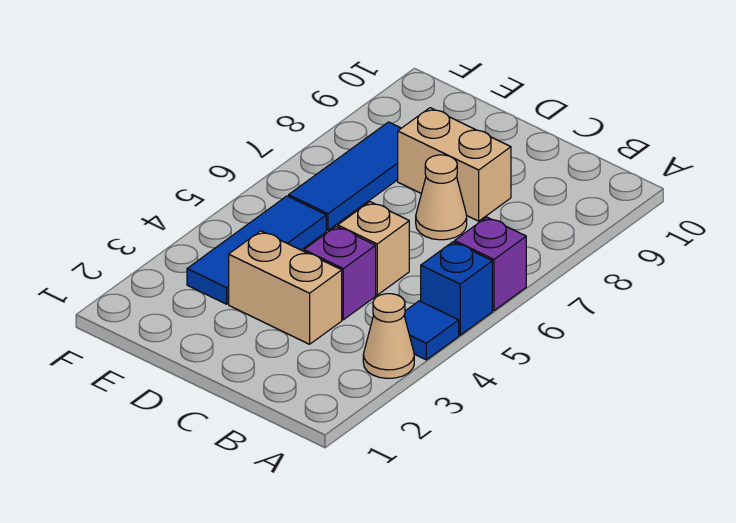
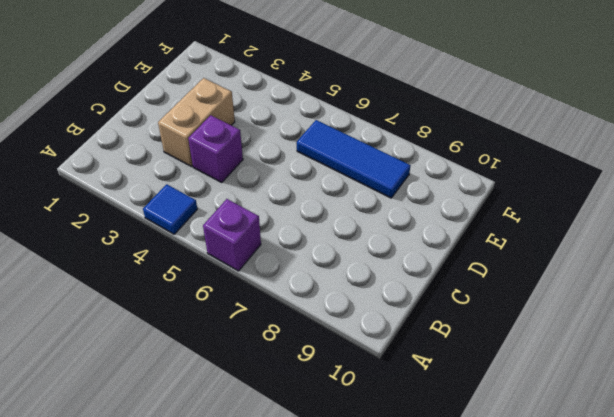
none -> tan 1x1 cone [363,294,414,379]
none -> blue 1x1 brick [421,242,492,335]

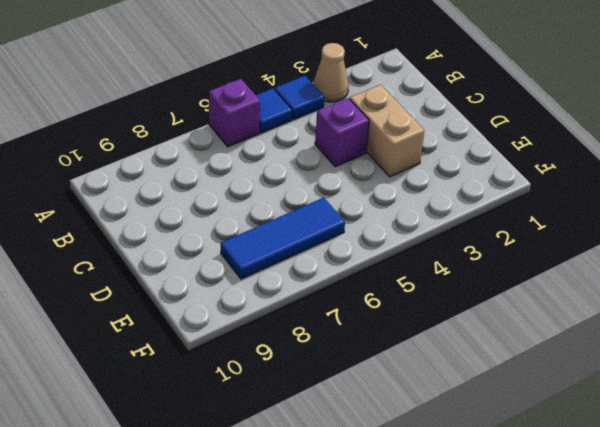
blue 1x1 tile [256,88,292,133] -> blue 1x1 brick [421,242,492,335]
none -> tan 1x1 brick [338,202,409,295]
none -> tan 1x1 cone [416,155,467,240]

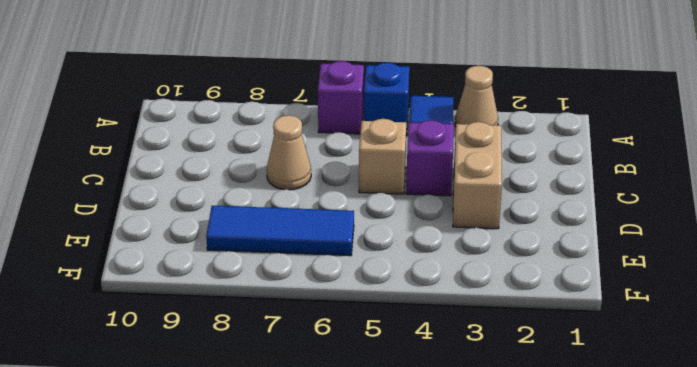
none -> tan 1x2 brick [398,108,511,221]
none -> blue 1x3 tile [187,196,326,304]

